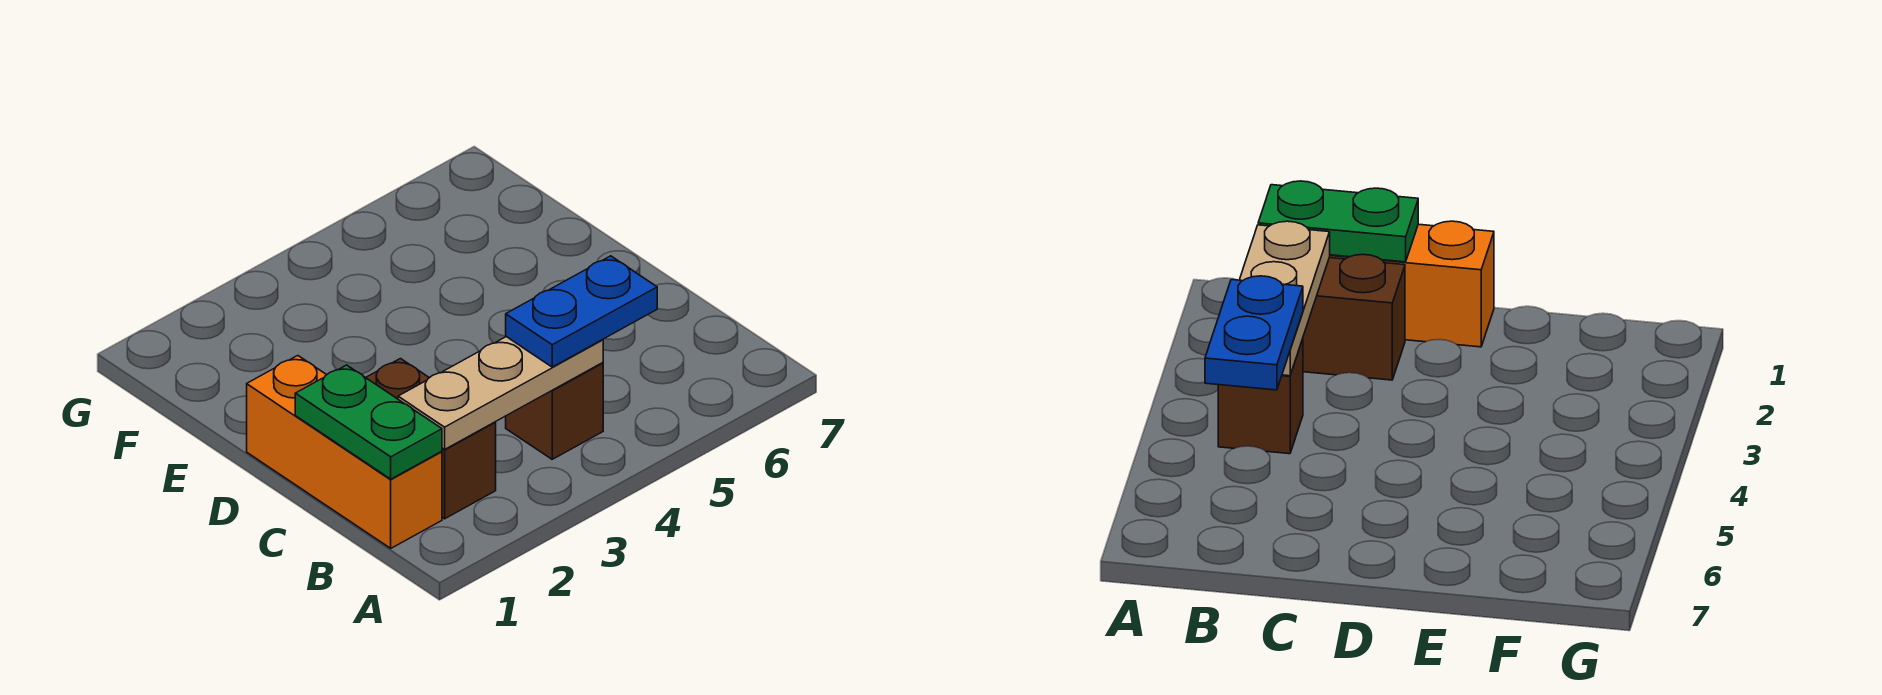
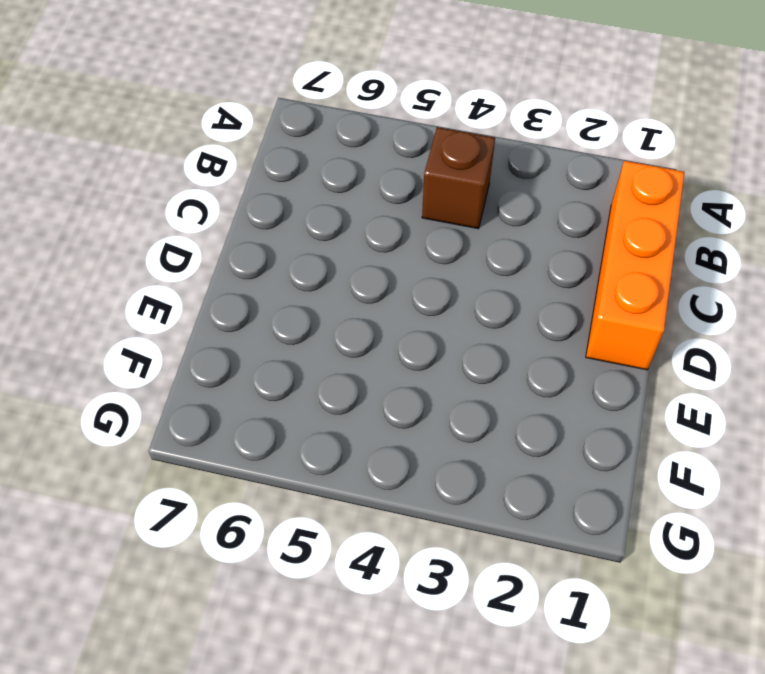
none -> brown 1x2 brick [366,359,496,519]
none -> green 1x2 plate [295,365,442,479]

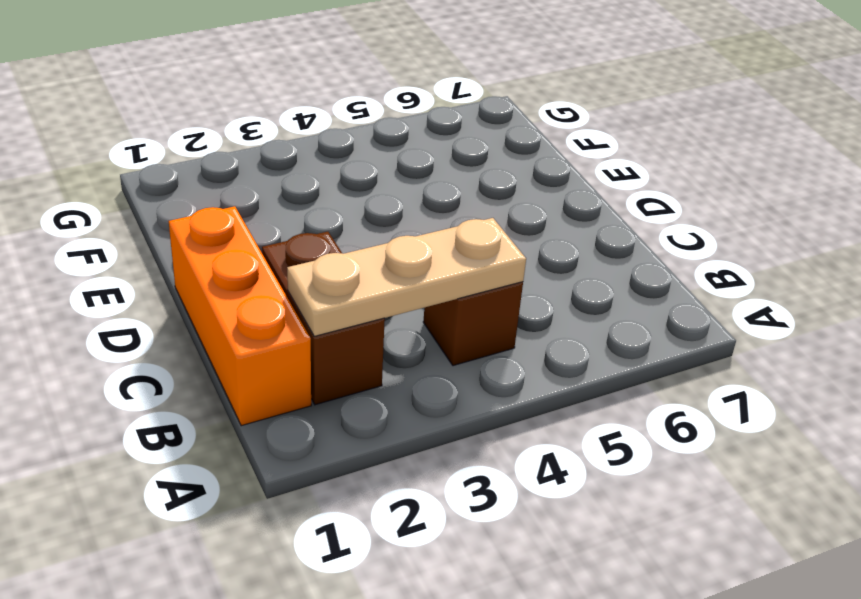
none -> green 1x2 plate [295,365,442,479]
none -> blue 1x2 plate [506,256,657,367]

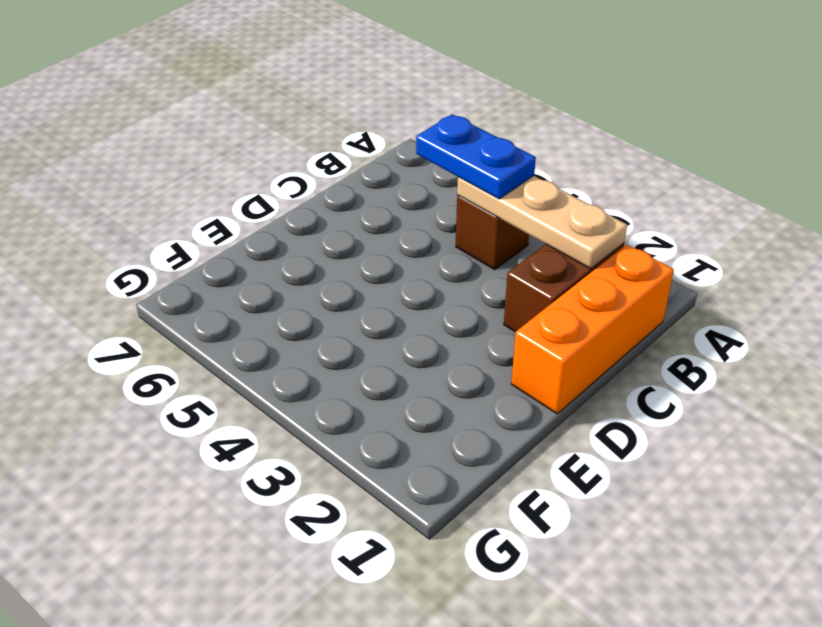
none -> green 1x2 plate [295,365,442,479]

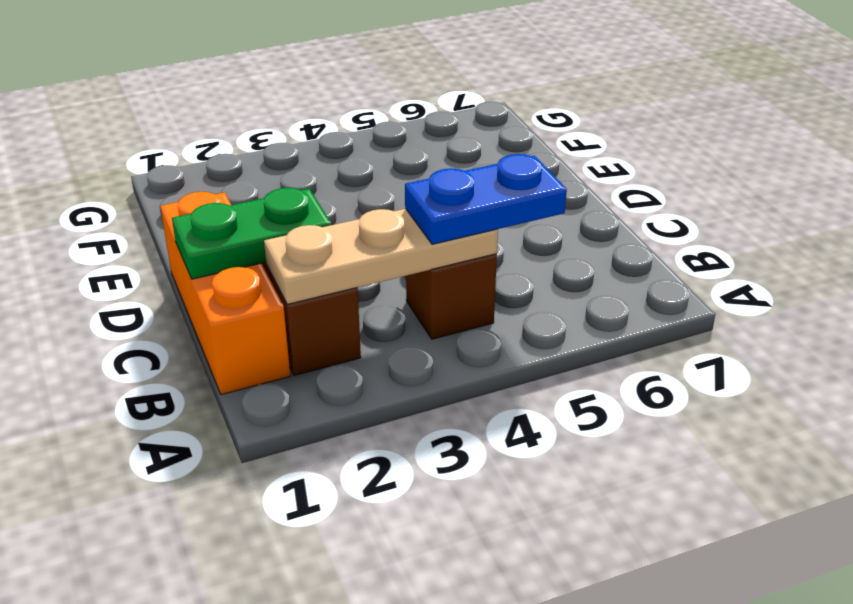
green 1x2 plate [172,188,331,279] -> green 1x2 plate turned to [295,365,442,479]

